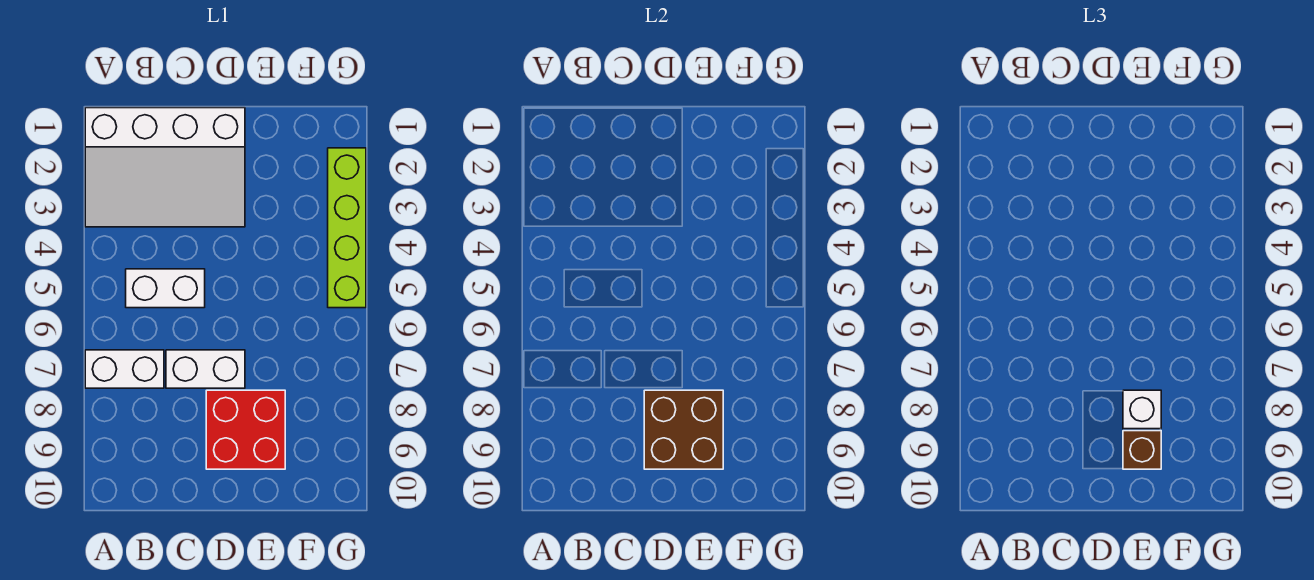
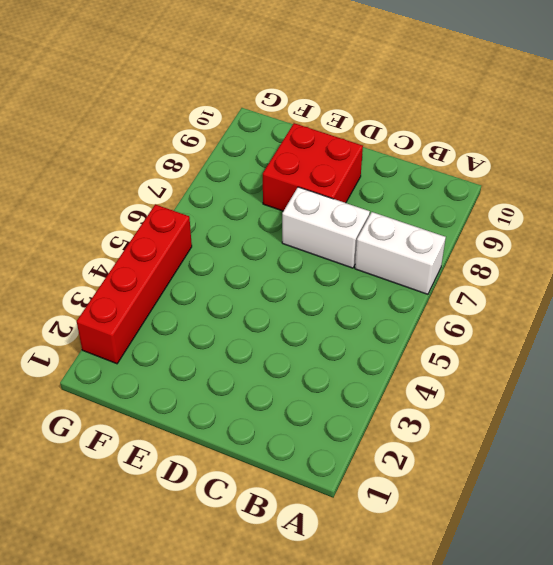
red 1x4 brick [77,204,192,364] -> lime 1x4 brick [328,148,366,308]
none -> white 3x4 slope [85,108,245,227]
none -> white 1x2 brick [126,269,205,308]

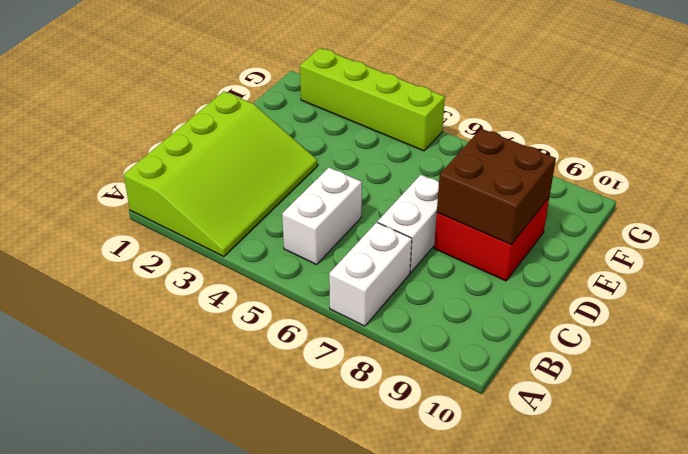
lime 3x4 slope [124,91,317,257] -> white 3x4 slope [85,108,245,227]
none -> white 1x1 brick [1123,390,1161,429]
none -> brown 1x1 brick [1123,431,1161,469]

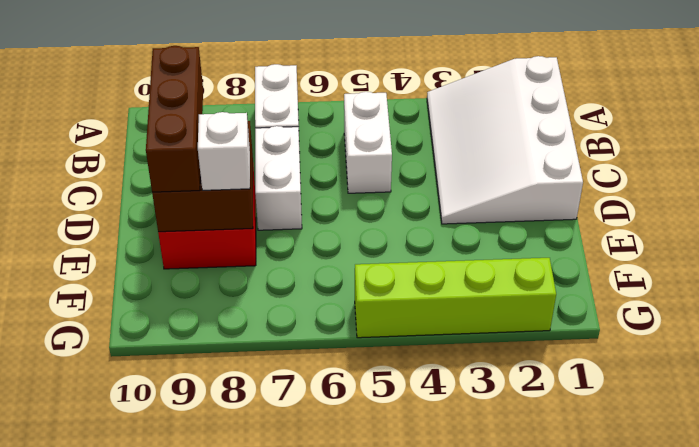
brown 1x3 brick [146,46,203,192] -> brown 1x1 brick [1123,431,1161,469]

